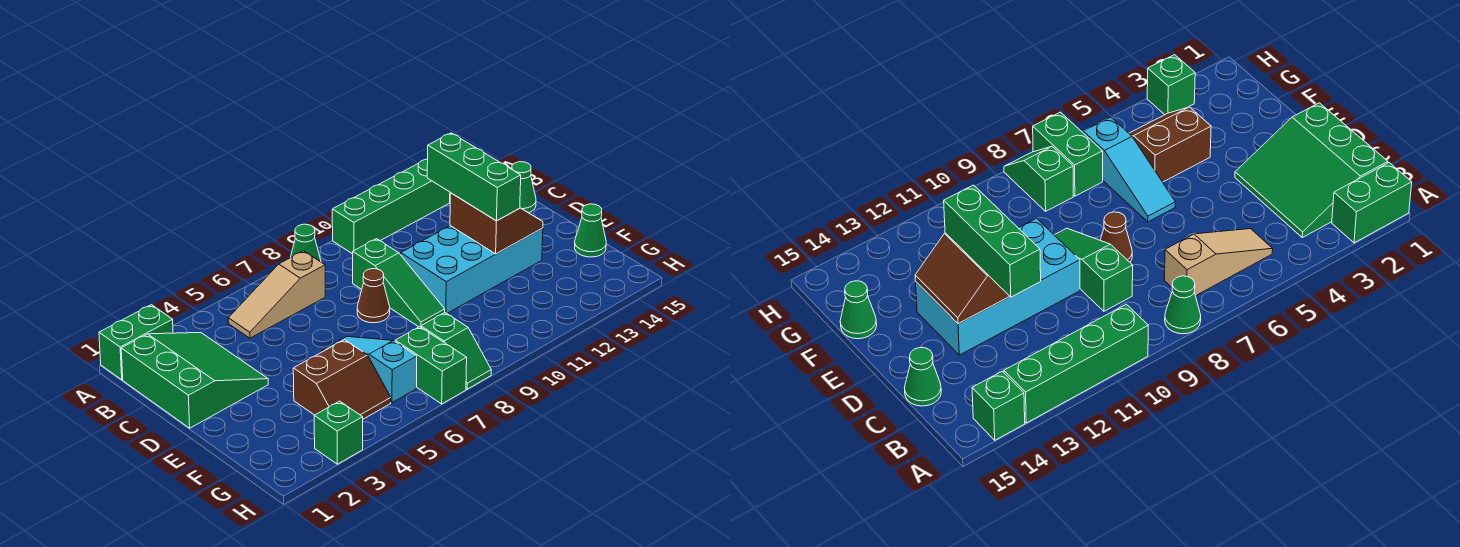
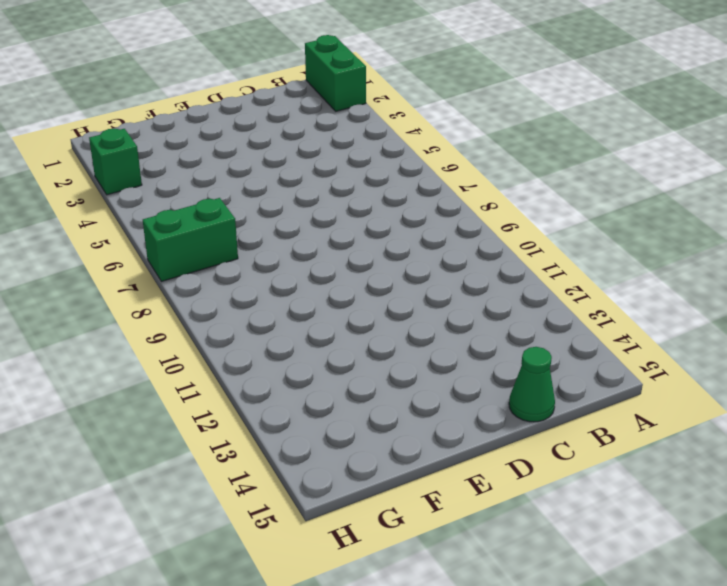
none -> green 1x1 cone [291,224,321,262]
none -> green 1x4 brick [332,159,450,254]
none -> green 1x1 brick [972,371,1025,440]

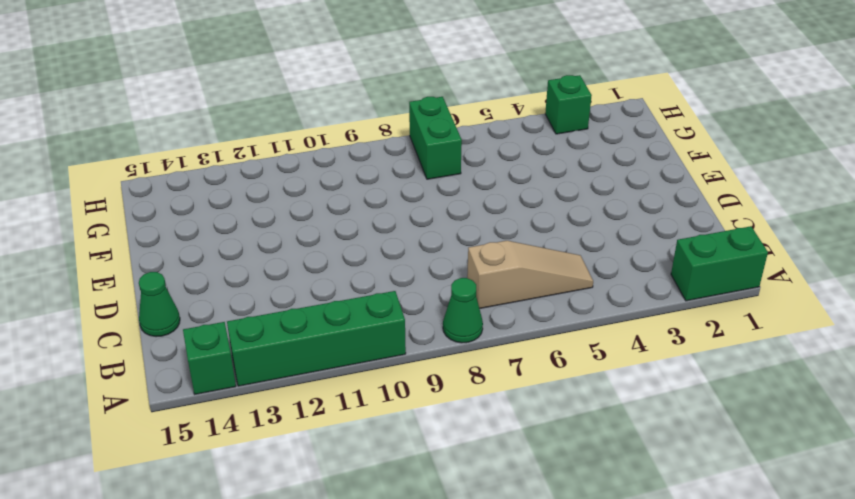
none -> green 3x3 slope [121,333,268,428]
none -> green 1x3 slope [353,239,445,327]
none -> brown 1x1 cone [357,269,390,323]

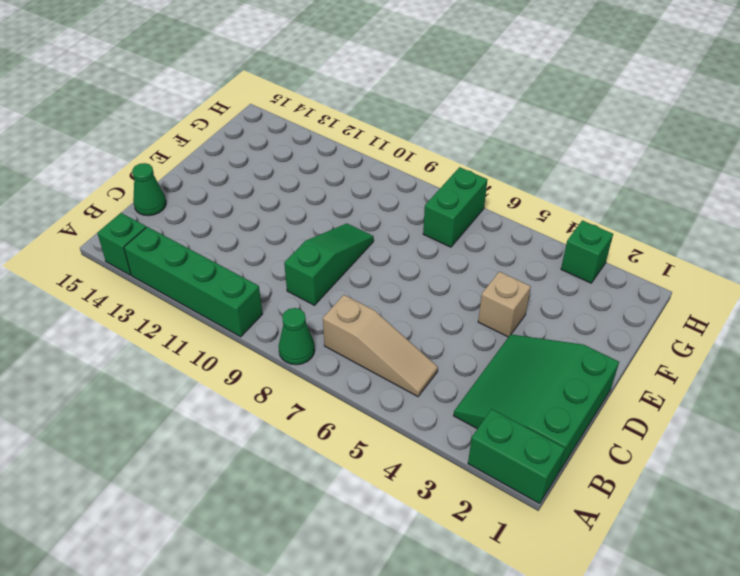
tan 1x1 brick [478,272,531,337] -> none
none -> brown 1x1 cone [357,269,390,323]
none -> cyan 2x4 brick [401,226,543,313]
none -> cyan 1x3 slope [323,336,417,403]

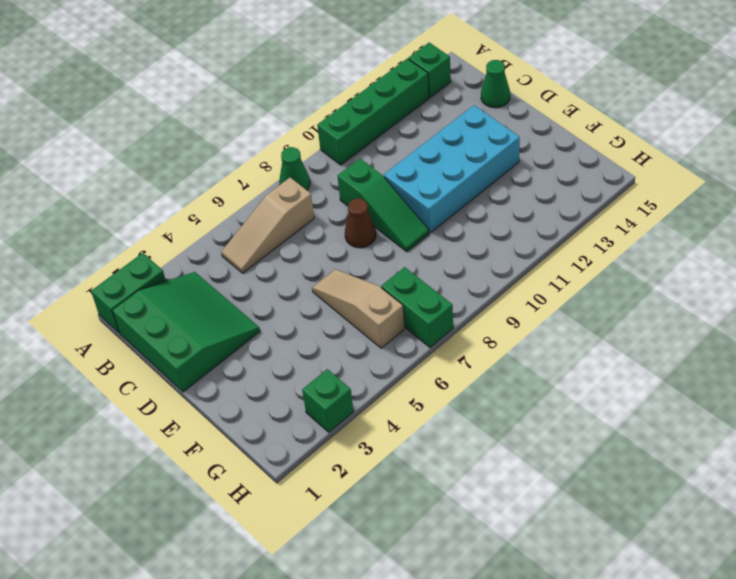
tan 1x3 slope [312,269,405,348] -> cyan 1x3 slope [323,336,417,403]
none -> brown 2x2 slope [293,340,391,419]
none -> green 1x1 cone [575,204,606,257]
none -> green 1x2 slope [421,313,491,389]

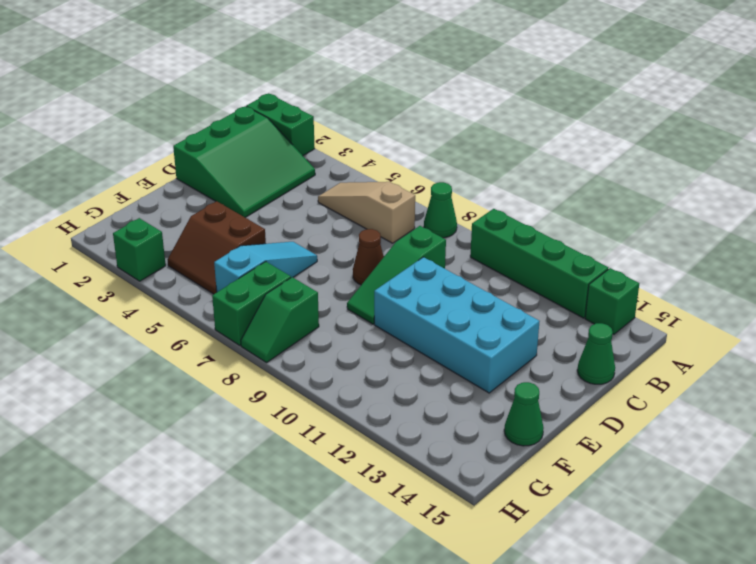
none -> brown 2x2 slope [450,193,543,254]
none -> green 1x3 brick [427,133,521,221]

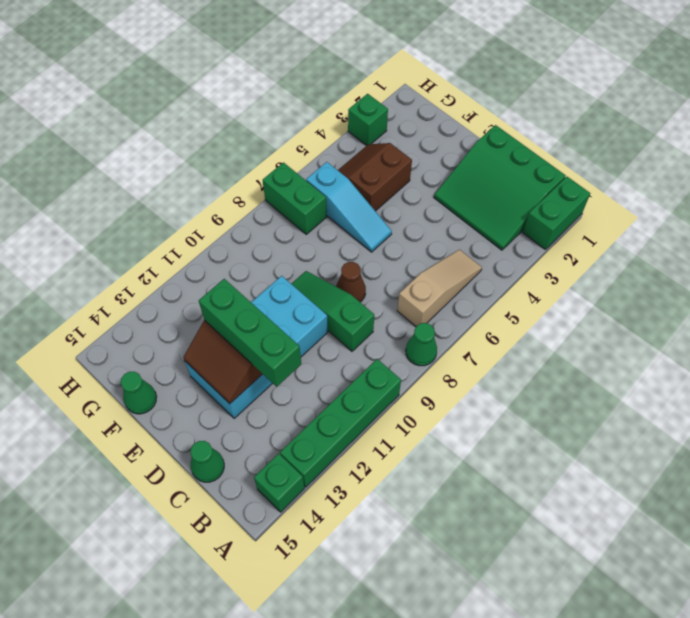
none -> green 1x2 slope [421,313,491,389]

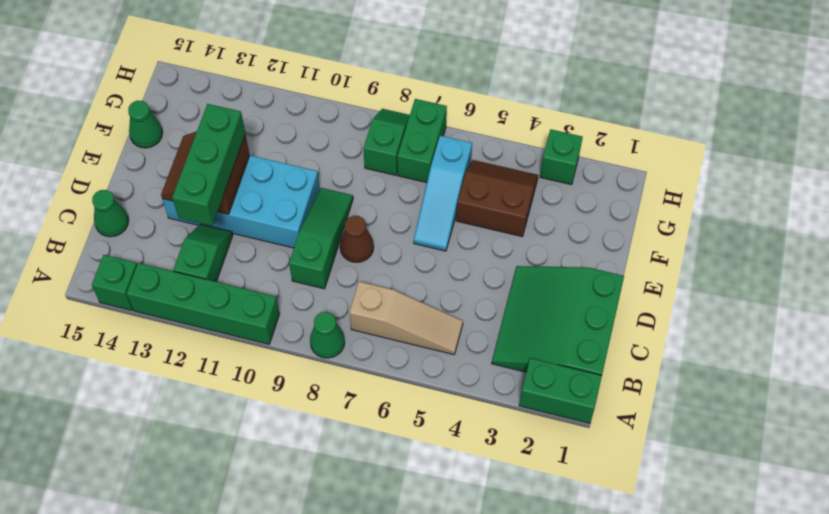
green 1x2 slope [173,224,233,282] -> none

